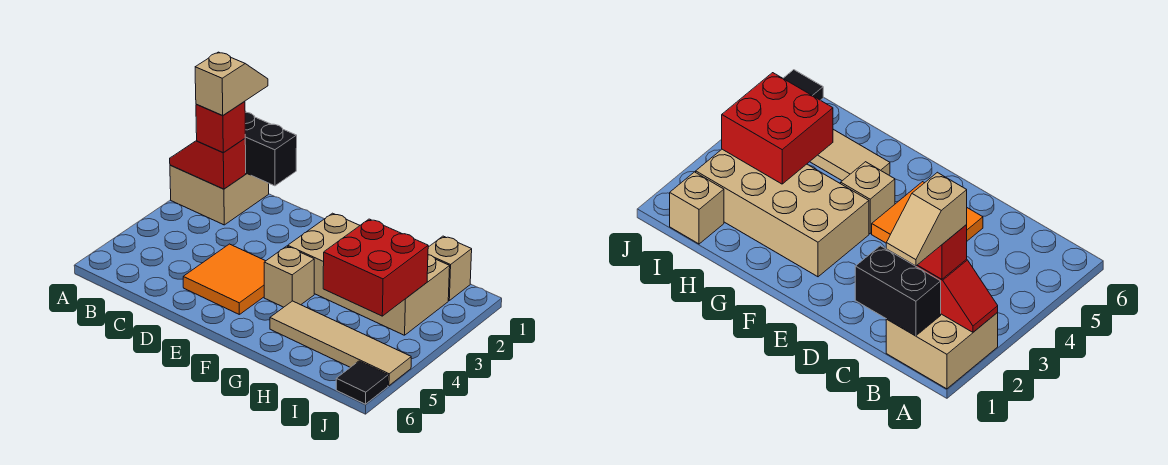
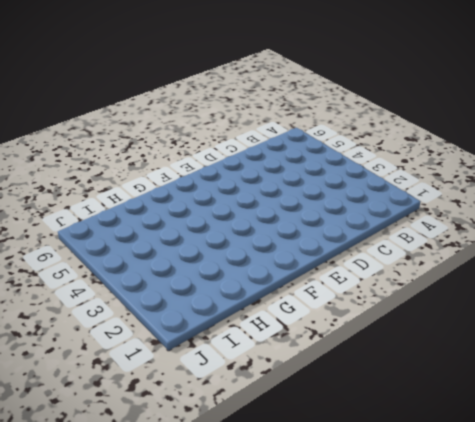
none -> tan 2x2 brick [170,165,269,225]
none -> orange 2x2 tile [183,244,265,314]
none -> tan 2x4 brick [288,213,450,335]

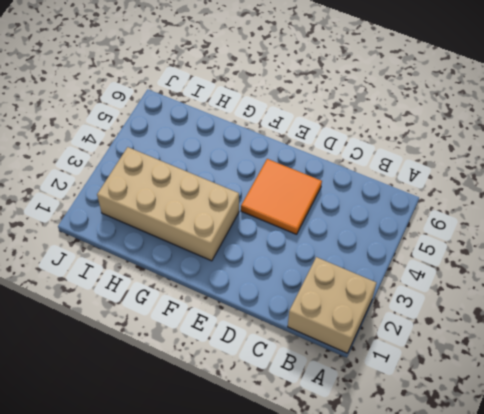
none -> tan 1x1 brick [264,246,314,307]
none -> tan 1x4 tile [270,301,411,386]
none -> tan 1x1 brick [428,236,472,300]

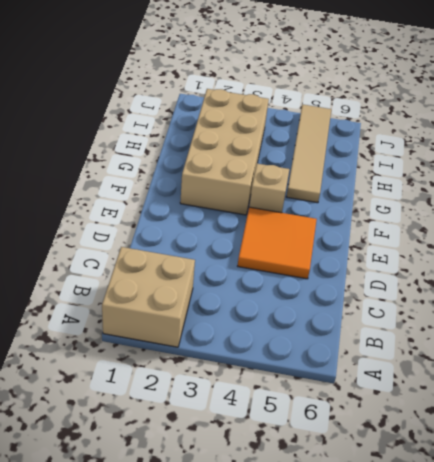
none -> tan 1x1 brick [428,236,472,300]
none -> black 1x1 tile [336,361,388,404]
none -> red 1x2 slope [170,139,246,189]

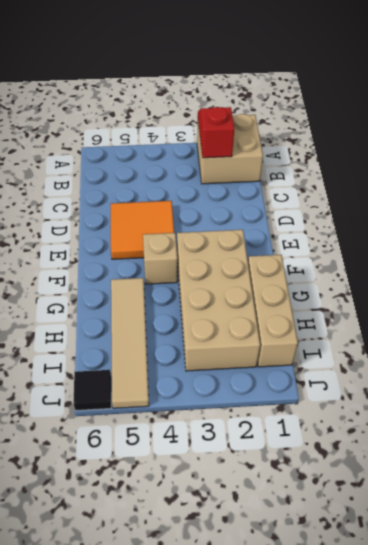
tan 1x3 brick [248,255,298,367] -> tan 1x1 brick [428,236,472,300]
none -> black 1x2 brick [245,112,297,186]
none -> red 2x2 brick [323,219,428,316]
none -> red 1x1 brick [196,101,245,153]

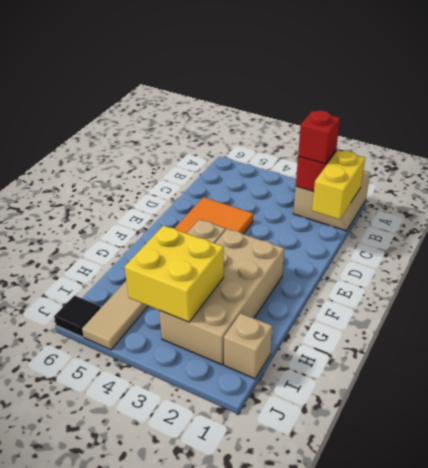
yellow 1x2 brick [312,150,365,220] -> black 1x2 brick [245,112,297,186]
yellow 2x2 brick [125,226,224,322] -> red 2x2 brick [323,219,428,316]
none -> tan 1x2 slope [195,52,268,116]

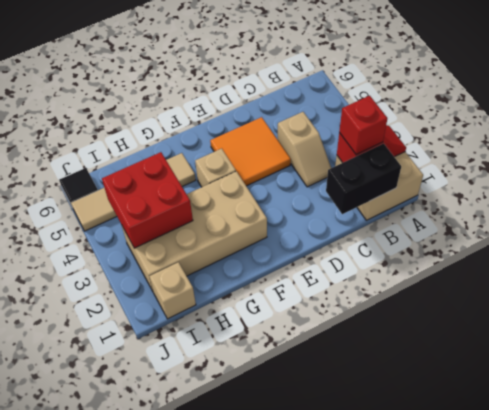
tan 1x2 slope [278,112,331,187] -> tan 1x2 slope moved to [195,52,268,116]

